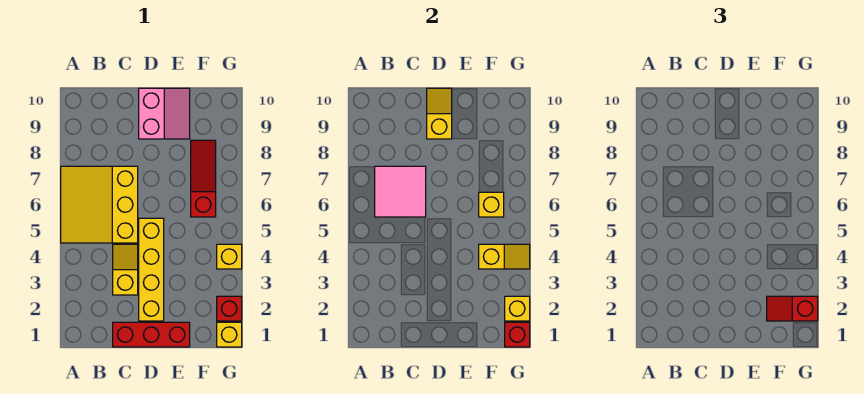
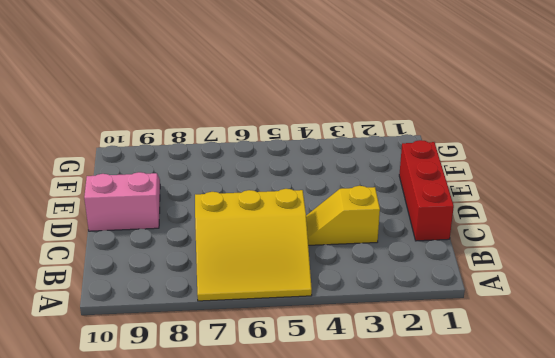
none -> yellow 1x4 brick [139,218,164,321]
none -> red 1x3 slope [191,140,216,217]
none -> yellow 1x1 brick [217,322,242,347]

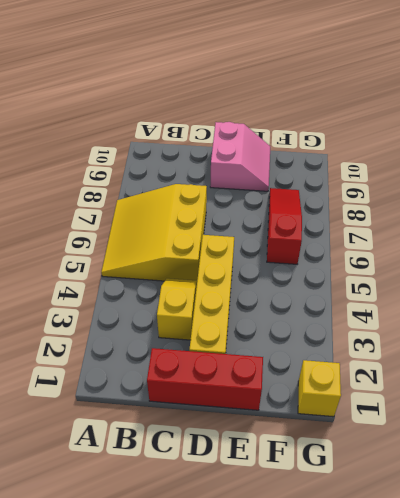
none -> red 1x1 brick [217,296,242,321]
none -> yellow 1x1 brick [217,244,242,269]
none -> pink 2x2 tile [375,166,426,217]

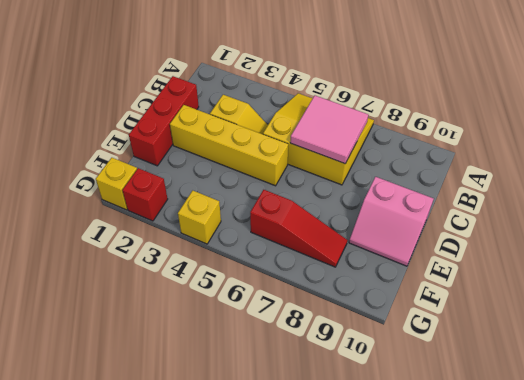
none -> yellow 1x2 slope [427,88,452,139]
none -> yellow 1x2 slope [479,244,530,269]
none -> yellow 1x1 brick [479,192,504,217]

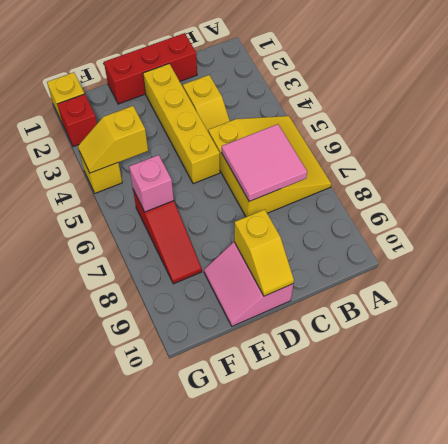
pink 1x1 brick [129,155,174,212] -> yellow 1x1 brick [479,192,504,217]
none -> red 1x1 brick [505,322,530,347]
none -> yellow 1x1 brick [505,296,530,321]
none -> red 1x2 slope [767,296,818,321]

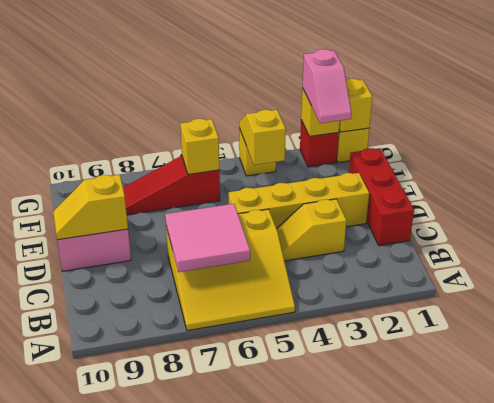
pink 1x2 slope [303,49,352,123] -> red 1x2 slope [767,296,818,321]
yellow 1x1 brick [339,79,373,132] -> red 1x1 brick [505,322,530,347]

